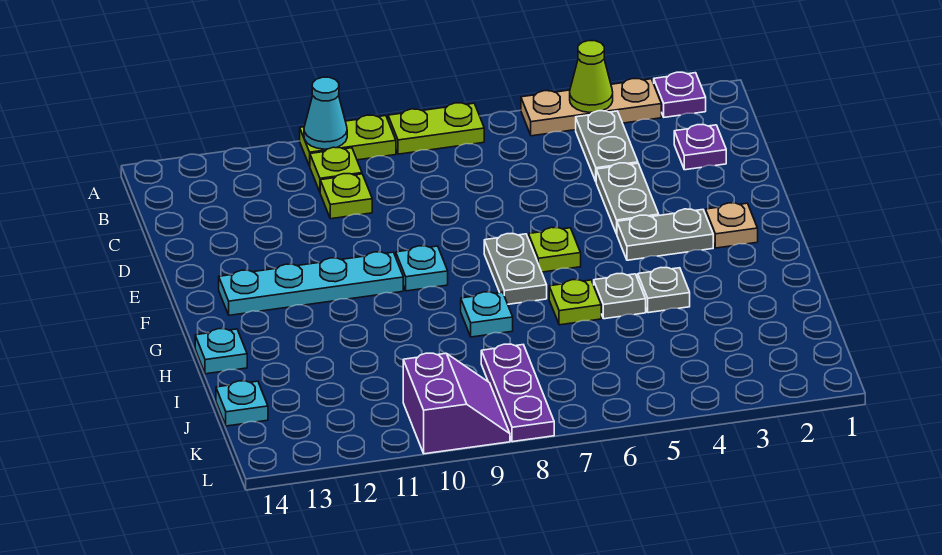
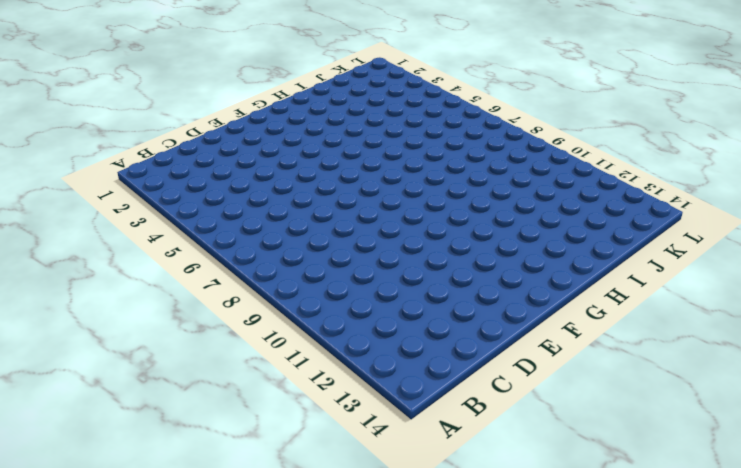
none -> purple 1x1 plate [654,72,706,117]
none -> tan 1x3 plate [521,79,661,136]
none -> lime 1x2 plate [388,103,484,154]

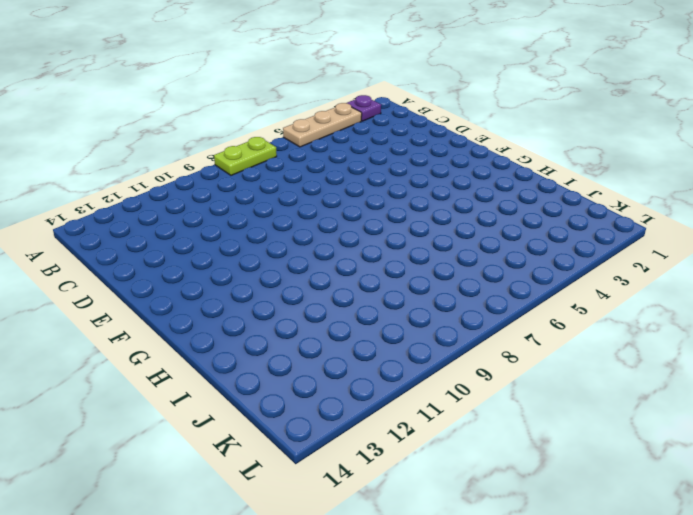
none -> lime 1x2 plate [300,115,396,166]
none -> grey 1x2 plate [576,111,638,181]
none -> lime 1x1 plate [310,147,362,192]

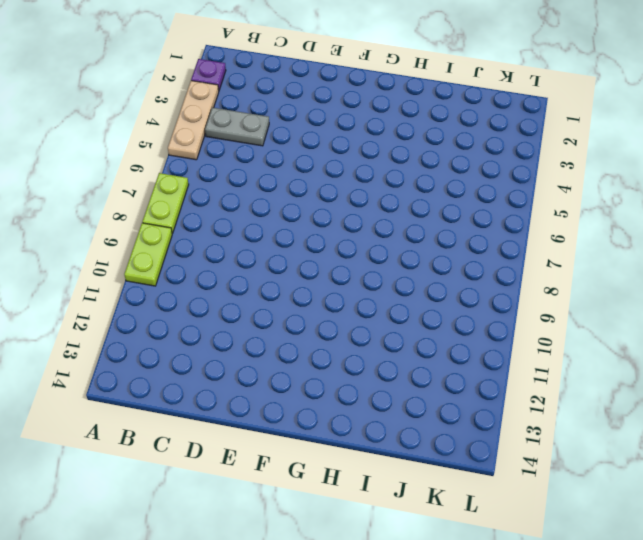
none -> lime 1x1 plate [310,147,362,192]
none -> purple 1x1 plate [674,125,726,170]
none -> lime 1x1 plate [320,174,372,219]

